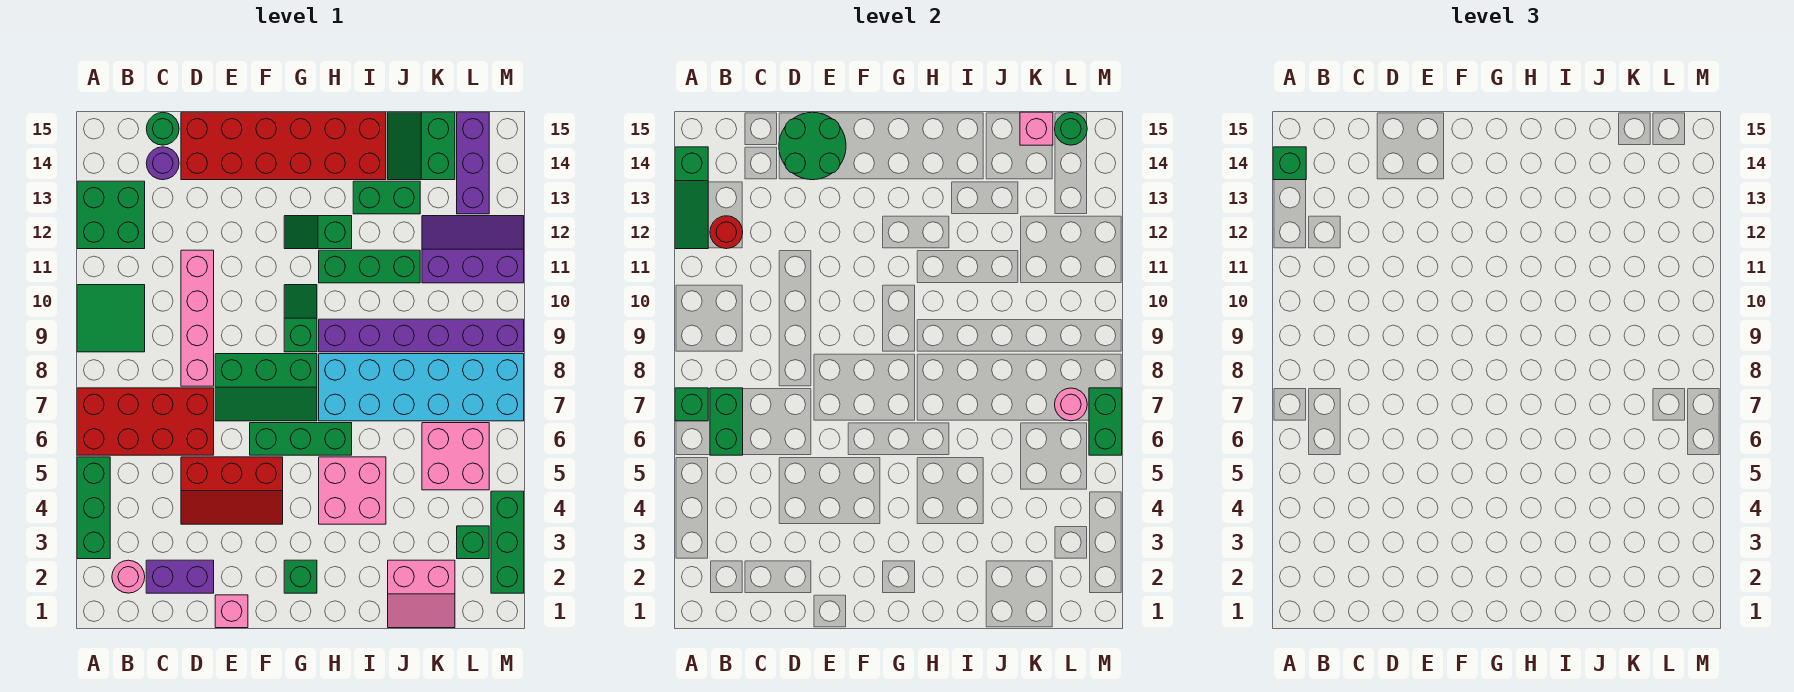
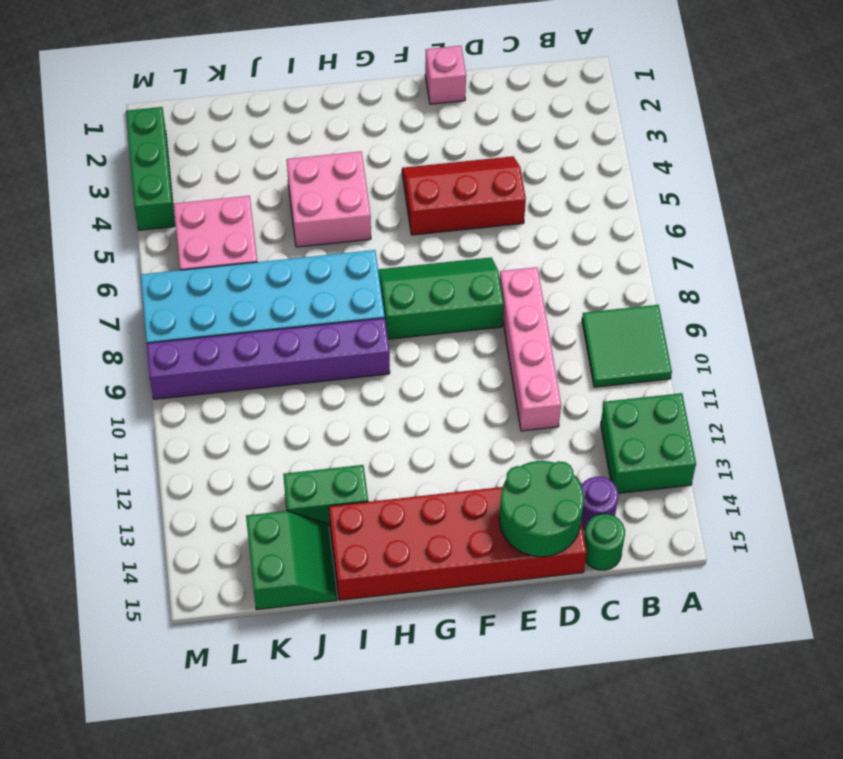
none -> green 1x3 brick [77,457,110,559]
none -> red 2x4 brick [77,388,214,455]
none -> pink 1x1 round brick [112,560,145,593]
none -> purple 1x2 brick [146,560,214,593]

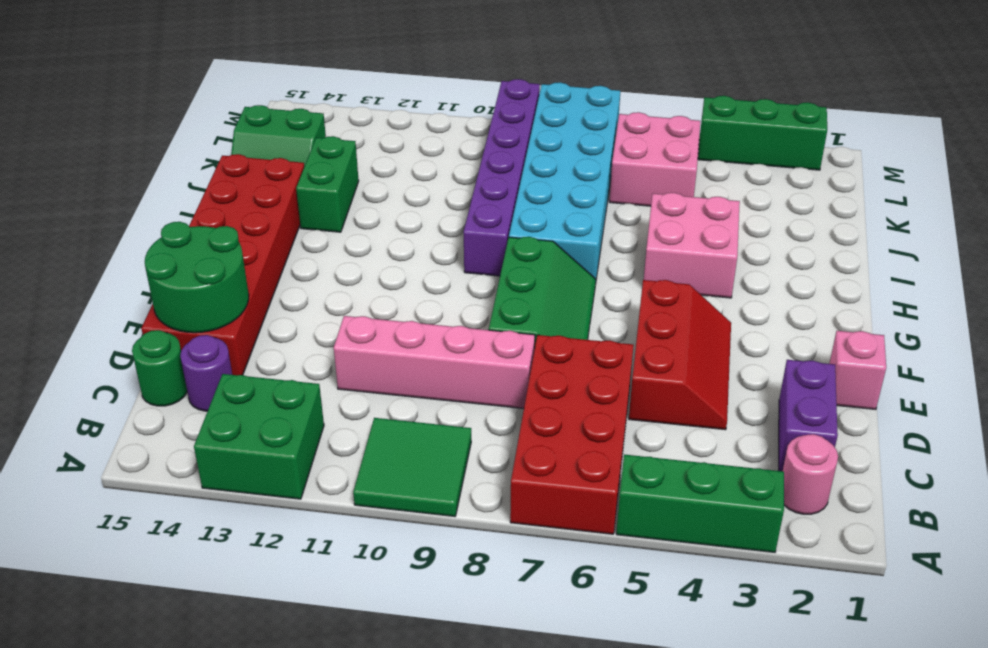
none -> green 1x3 brick [250,423,352,455]
none -> green 1x1 brick [284,560,317,593]
none -> green 1x2 slope [284,285,317,352]
none -> green 1x2 slope [284,216,352,249]

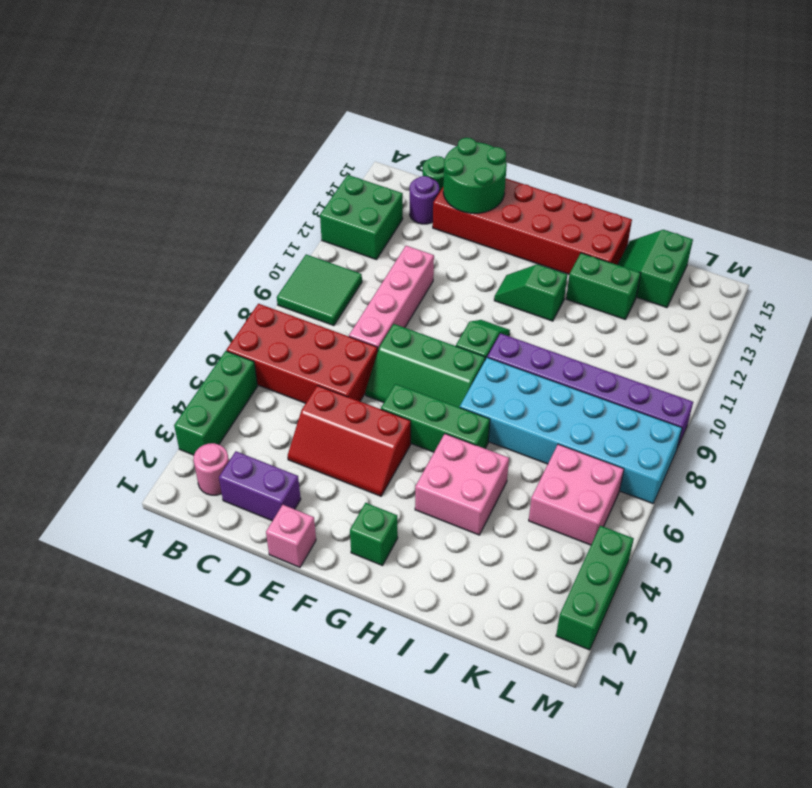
none -> green 1x3 brick [319,250,420,283]
none -> pink 2x2 slope [388,560,455,628]
none -> purple 2x3 slope [422,216,524,283]
none -> green 1x1 brick [457,526,489,559]

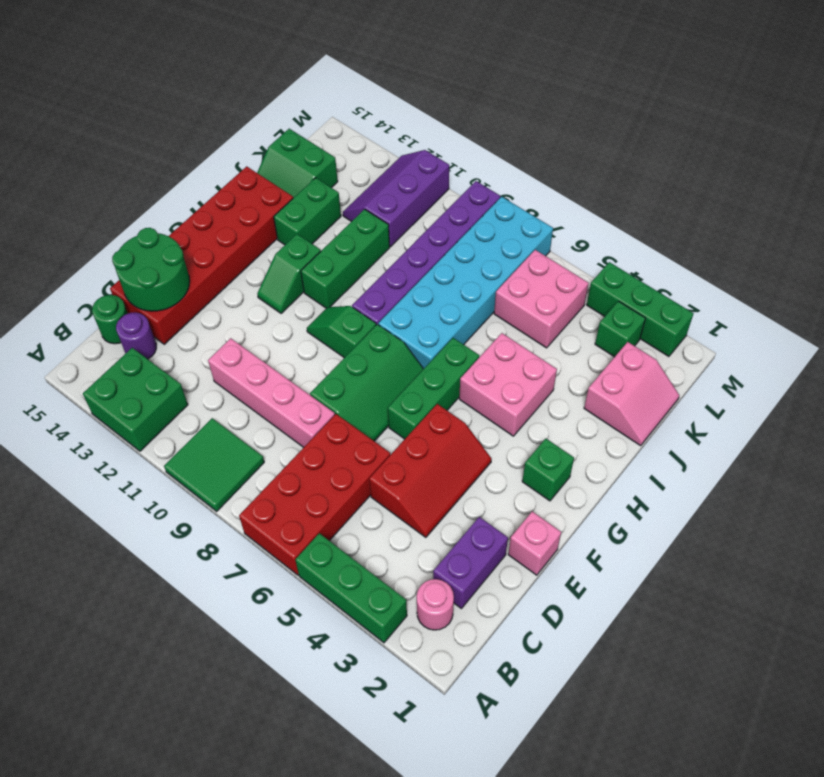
none -> purple 1x3 brick [457,112,489,214]
none -> green 1x1 brick [675,388,708,421]
none -> green 1x3 slope [675,147,708,249]
none -> green 1x2 brick [710,388,743,455]

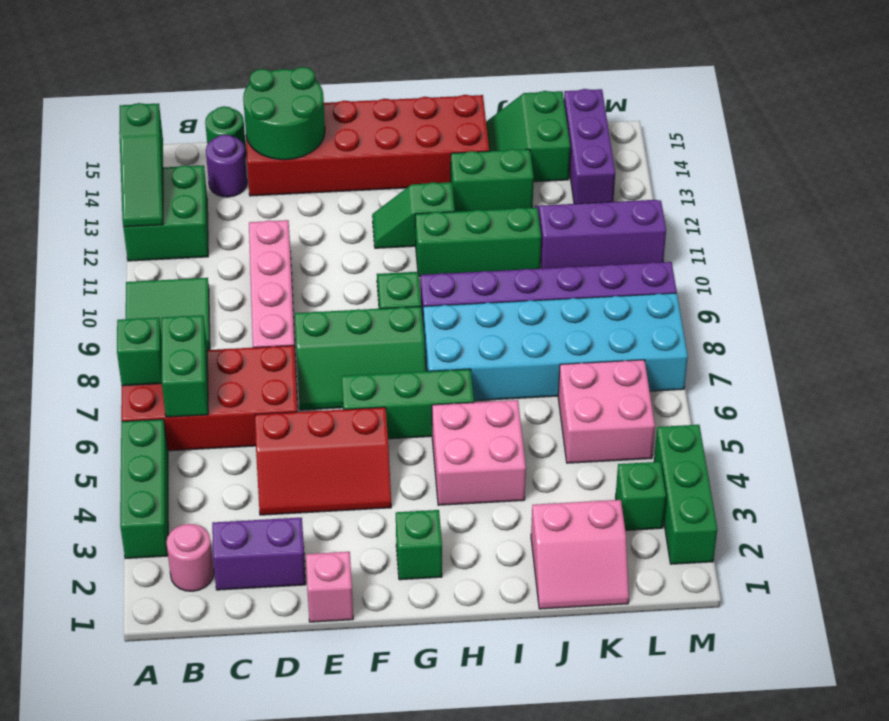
none -> red 1x1 round brick [710,216,743,249]
none -> pink 1x1 brick [1020,112,1053,145]
none -> pink 1x1 round brick [1055,388,1087,421]
none -> green 1x1 round brick [1055,113,1087,145]

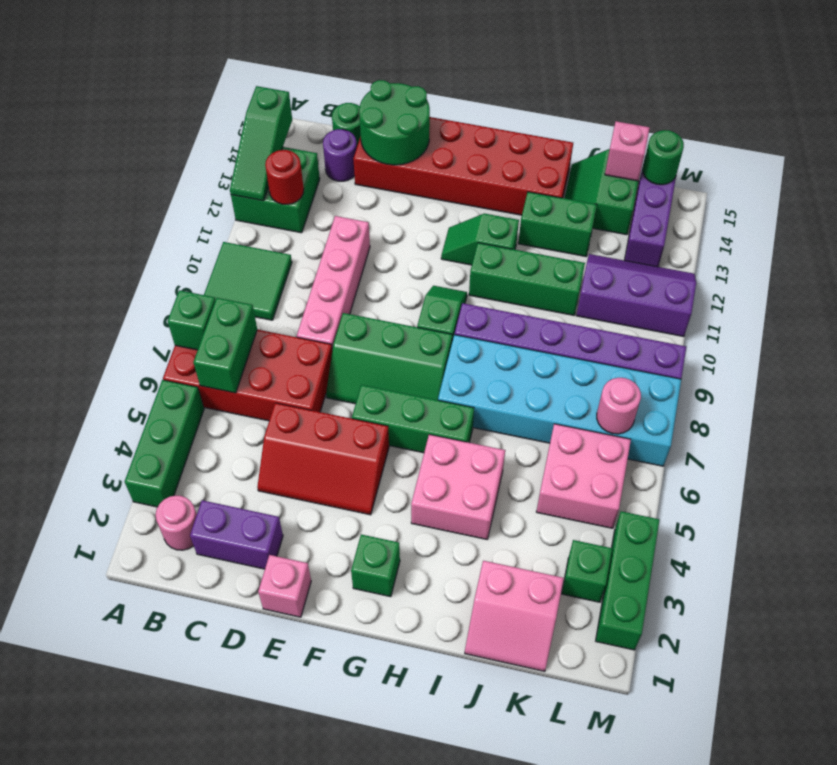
none -> green 1x2 brick [1089,388,1122,455]
none -> green 1x1 brick [1273,147,1306,180]

